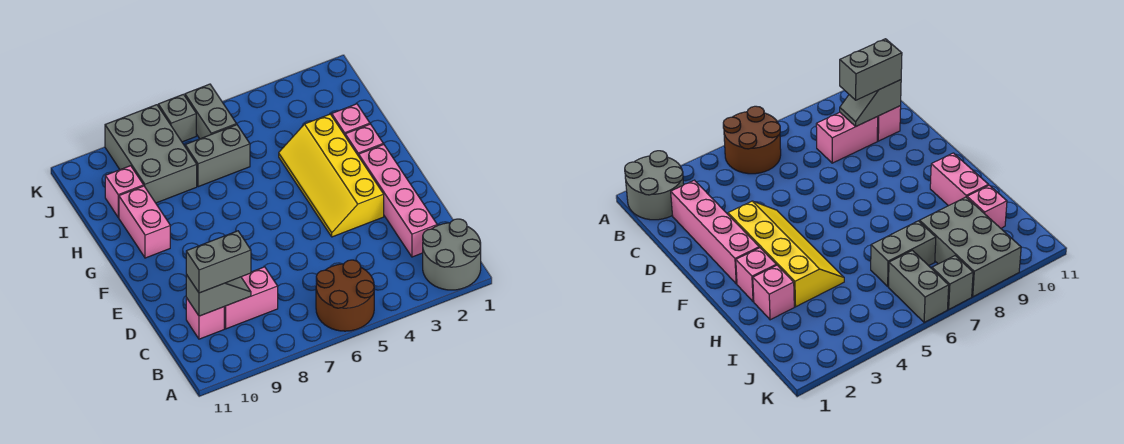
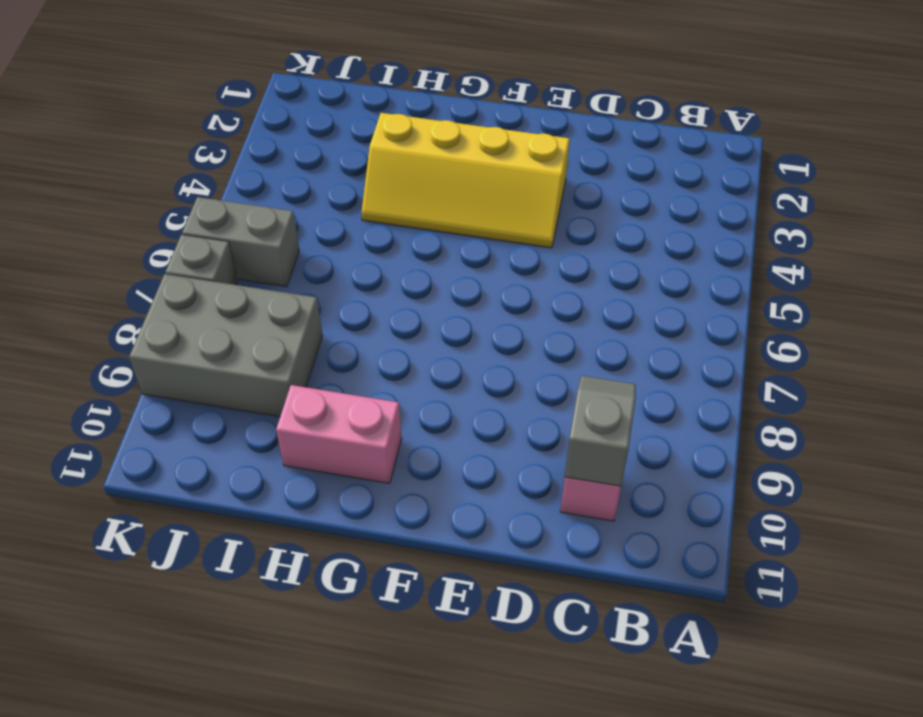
none -> grey 2x2 round brick [423,219,481,290]
none -> brown 2x2 round brick [316,260,374,331]
none -> pink 1x4 brick [359,144,437,257]

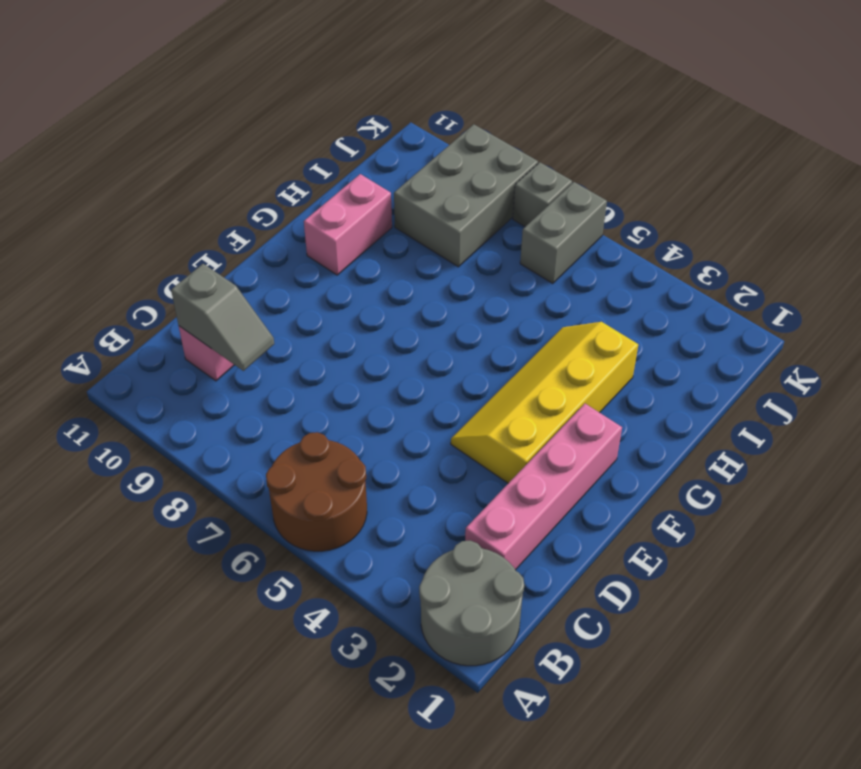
none -> pink 1x2 brick [224,267,278,329]
none -> pink 1x1 brick [345,124,383,156]
none -> pink 1x1 brick [332,104,370,135]

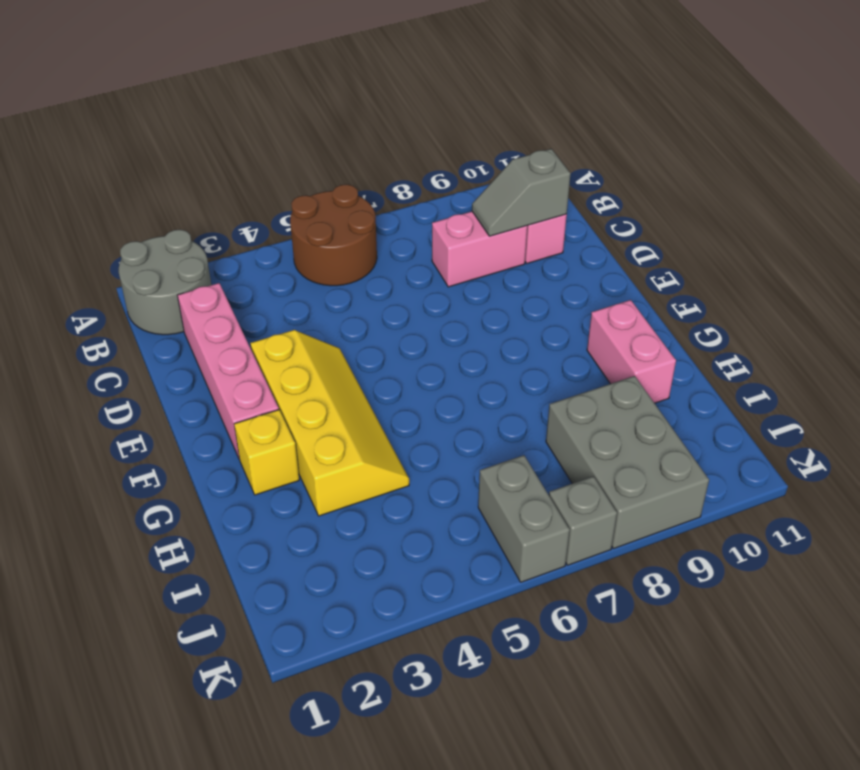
yellow 1x1 brick [234,410,299,495] -> pink 1x1 brick [345,124,383,156]
none -> pink 1x1 brick [332,104,370,135]
none -> grey 1x2 brick [185,125,250,187]
none -> pink 1x1 brick [105,166,144,217]

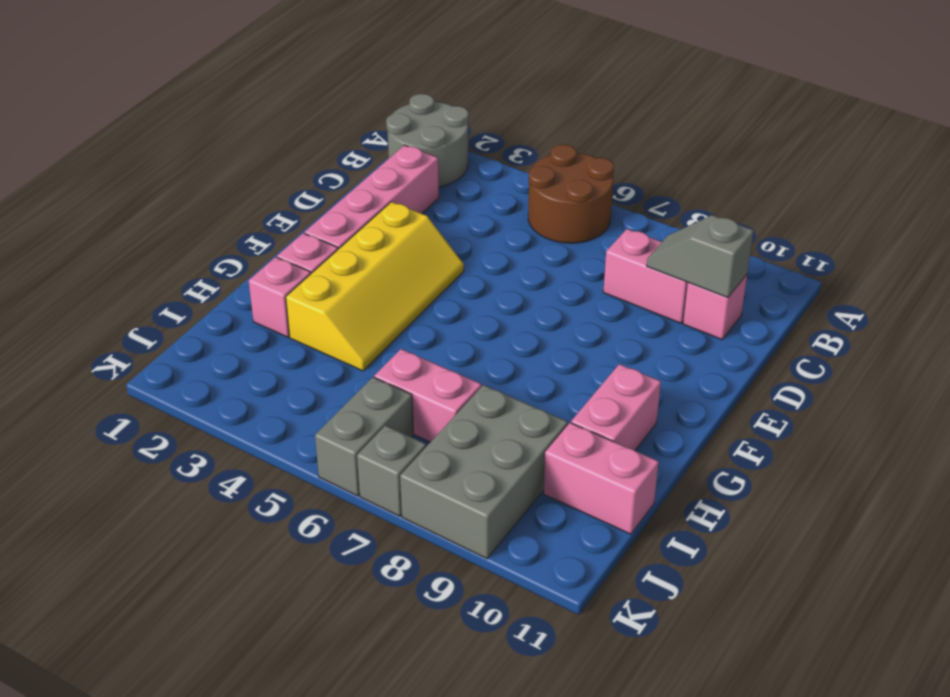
pink 1x2 brick [374,349,481,442] -> grey 1x2 brick [185,125,250,187]
pink 1x2 brick [543,423,659,534] -> pink 1x1 brick [105,166,144,217]
none -> grey 1x2 brick [186,231,251,293]

